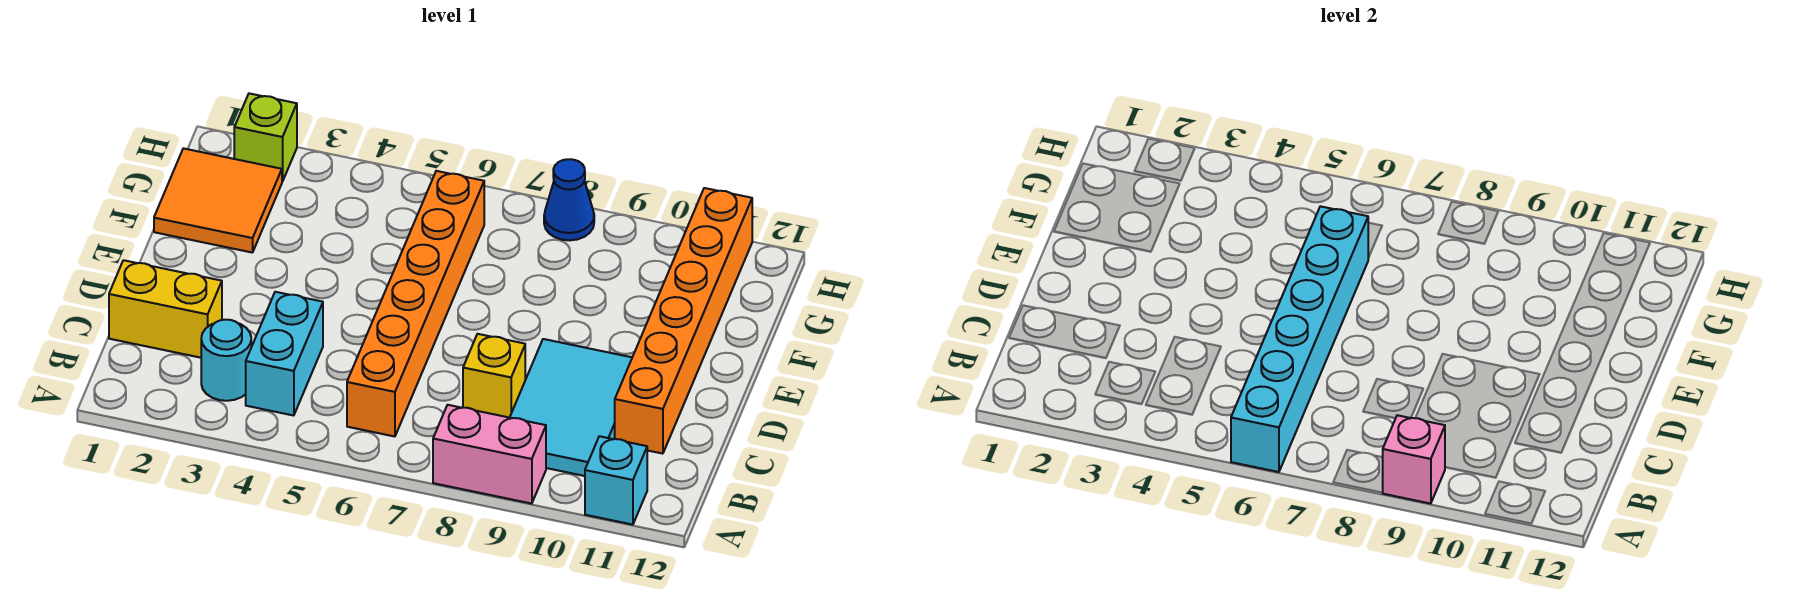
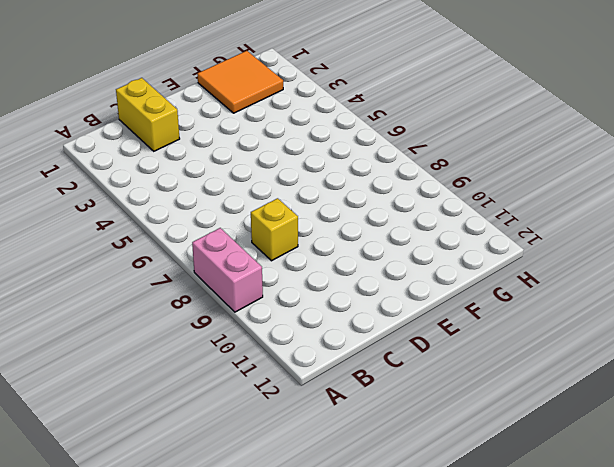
none -> cyan 1x1 brick [585,436,647,525]
none -> cyan 1x1 round brick [201,320,251,401]
none -> cyan 1x2 brick [246,292,323,416]

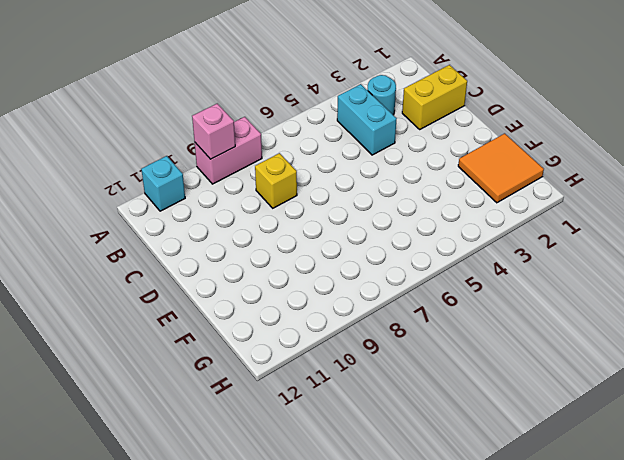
none -> orange 1x6 brick [347,171,484,437]
none -> cyan 2x3 tile [510,339,632,476]
none -> orange 1x6 brick [615,188,752,454]

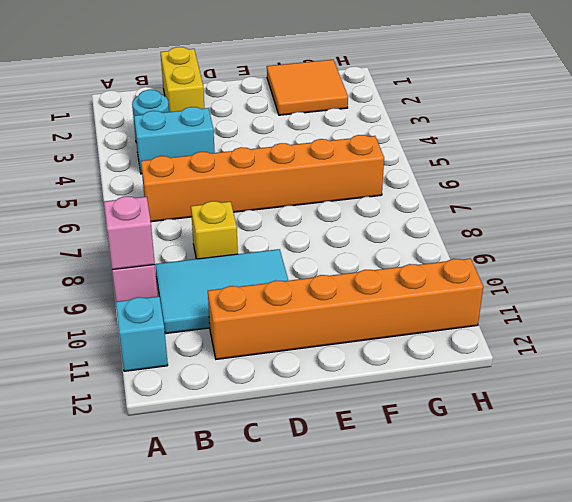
none -> lime 1x1 brick [234,93,297,182]
none -> blue 1x1 cone [544,159,594,240]
none -> cyan 1x6 brick [1231,206,1368,472]

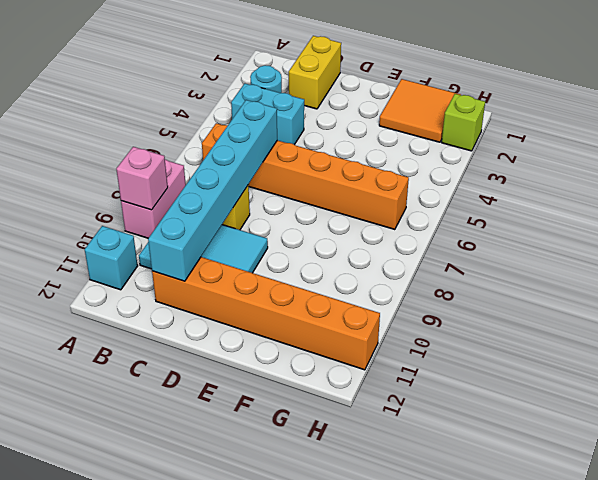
cyan 1x6 brick [148,100,277,281] -> cyan 1x6 brick turned to [1231,206,1368,472]
none -> blue 1x1 cone [544,159,594,240]

